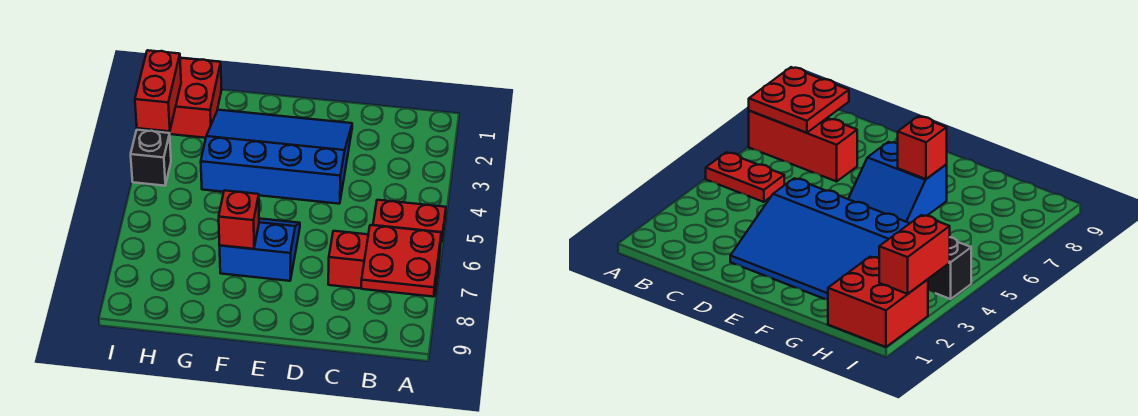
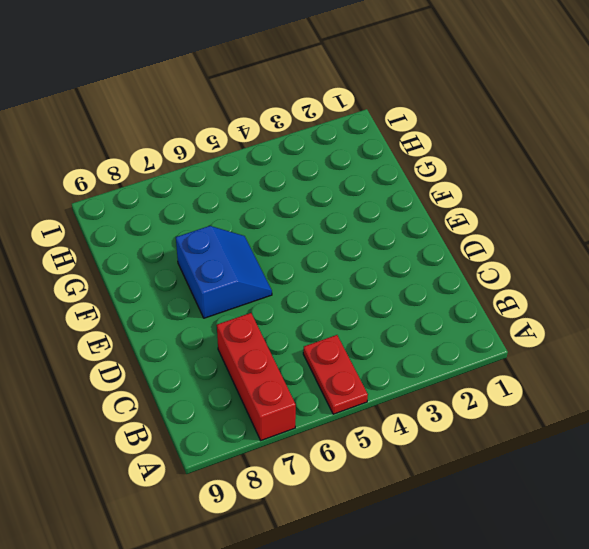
none -> blue 3x4 slope [201,110,352,204]
none -> red 2x2 brick [145,58,221,138]

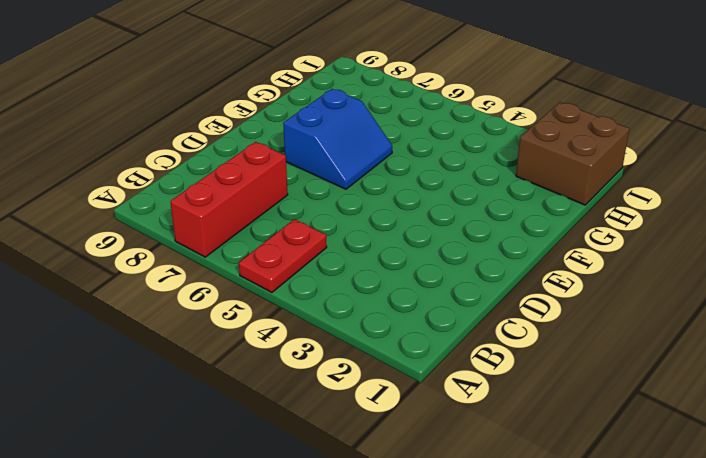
brown 2x2 brick [516,102,629,205] -> red 2x2 brick [145,58,221,138]
none -> blue 3x4 slope [201,110,352,204]
none -> black 1x1 brick [131,130,171,186]

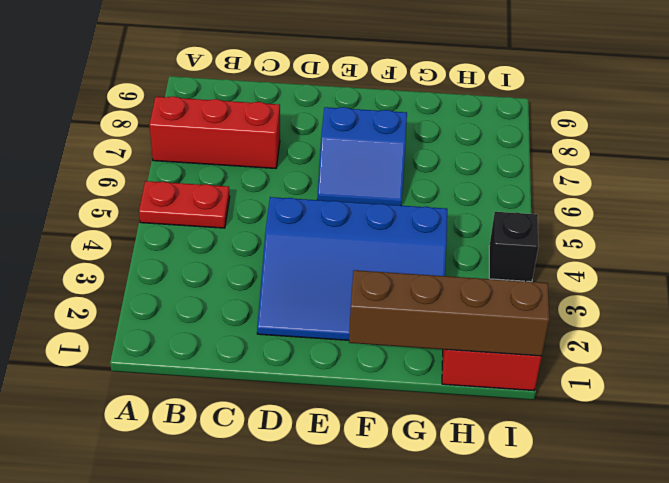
brown 1x4 brick [349,270,549,356] -> none
none -> red 2x2 plate [361,225,441,297]
none -> red 1x1 brick [219,190,259,249]

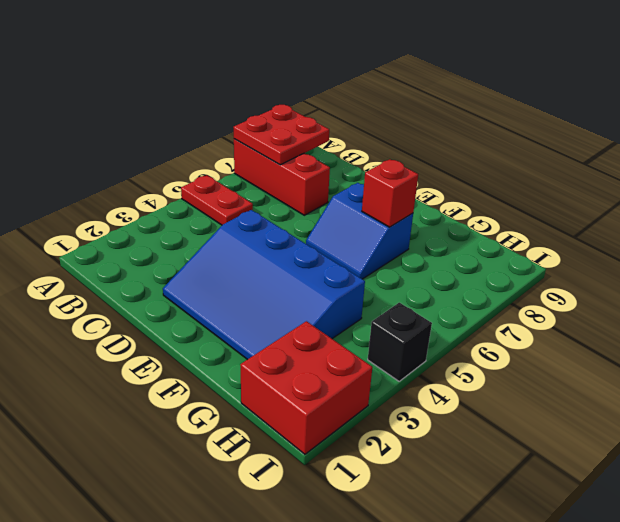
none -> red 1x2 brick [135,50,181,132]

